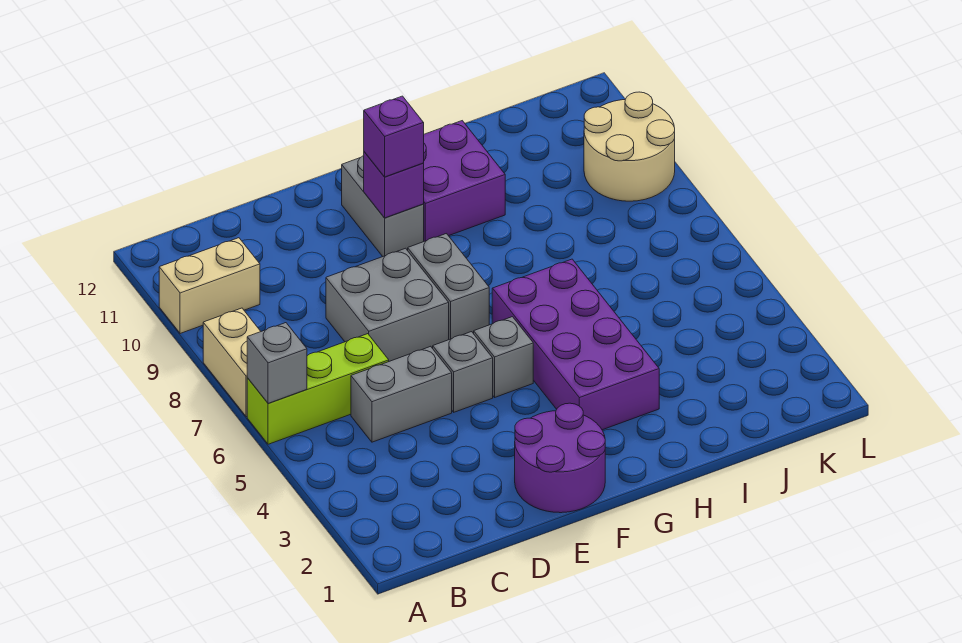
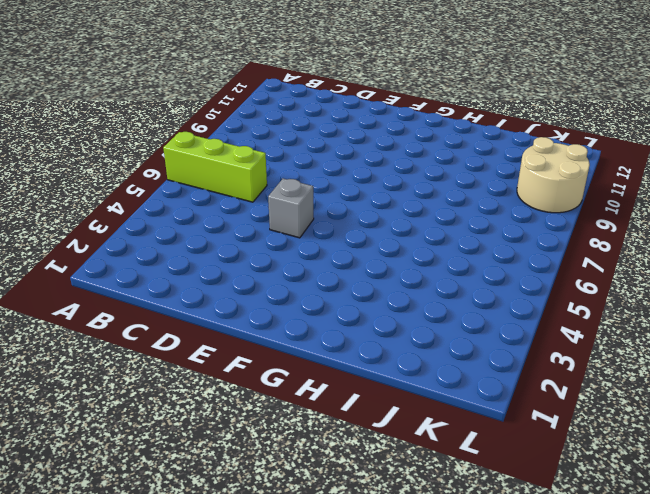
none -> tan 1x2 brick [203,308,261,417]
none -> tan 1x2 brick [159,238,260,334]
none -> grey 1x2 brick [351,346,452,442]

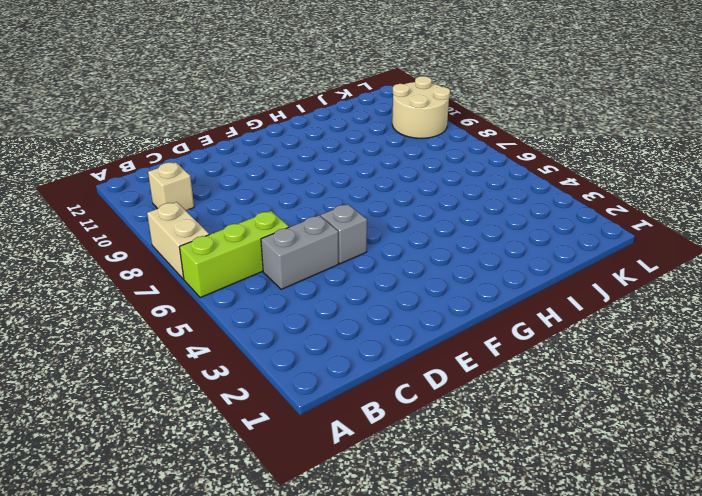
tan 1x1 brick [148,162,194,210] -> tan 1x2 brick [159,238,260,334]
none -> grey 2x2 brick [326,248,449,361]
none -> purple 2x2 round brick [515,403,605,513]
none -> grey 1x1 brick [474,317,533,397]

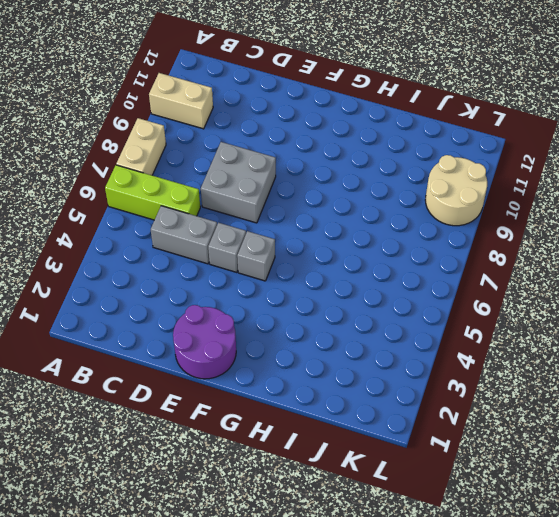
none -> grey 1x2 brick [408,234,489,340]
none -> grey 1x2 brick [342,156,424,256]
none -> purple 2x4 brick [492,259,659,430]

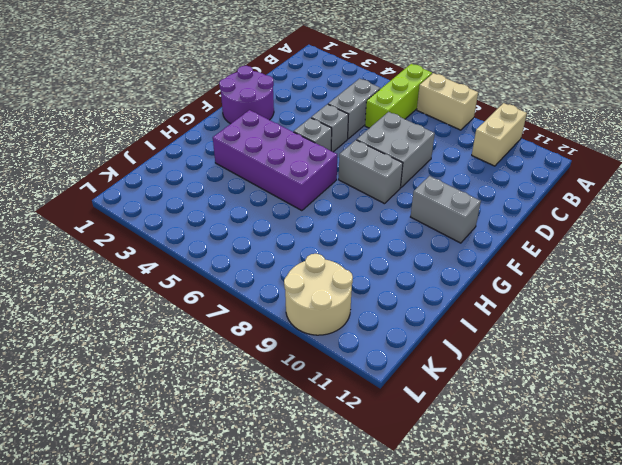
none -> purple 2x2 brick [423,121,505,241]
none -> grey 1x1 brick [247,323,307,403]
none -> purple 1x1 brick [364,152,424,218]

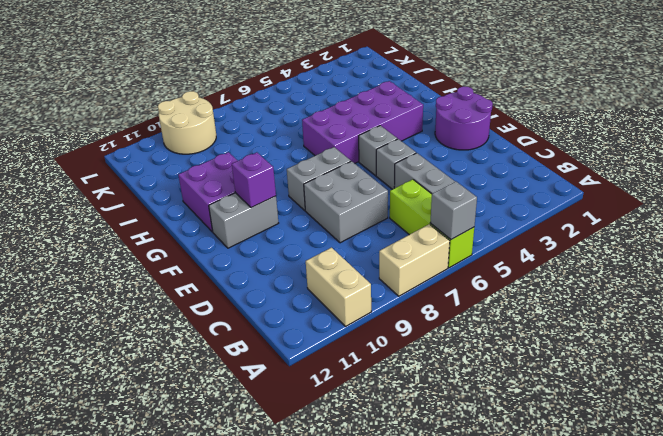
none -> purple 1x1 brick [364,96,424,177]

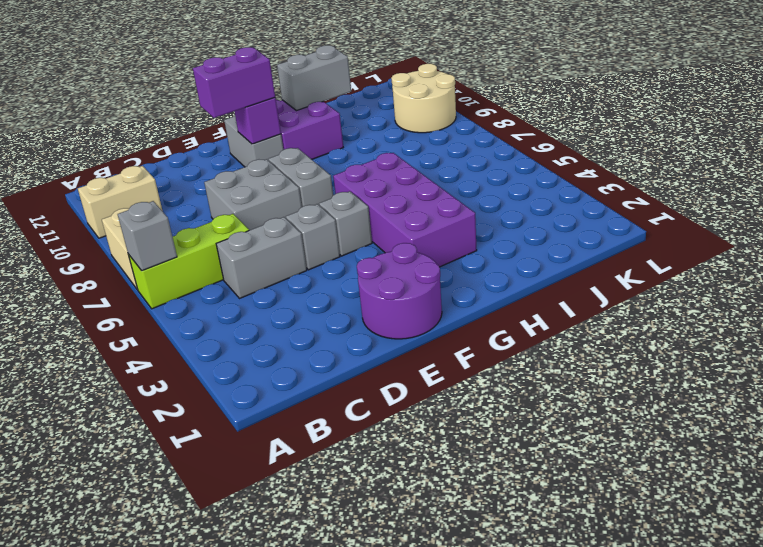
purple 1x2 brick [193,47,275,118] -> purple 1x1 brick [364,96,424,177]
grey 1x2 brick [277,45,351,111] -> none

